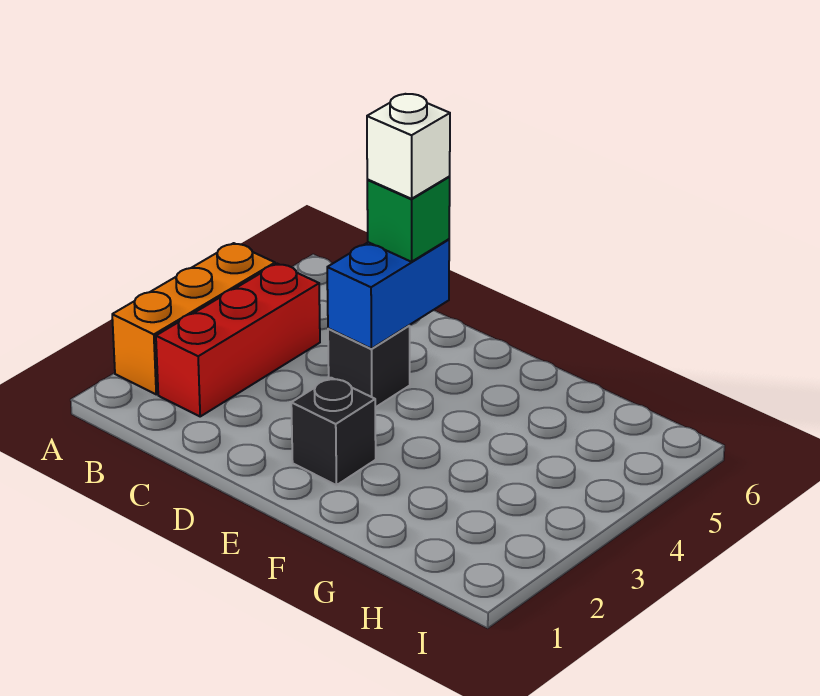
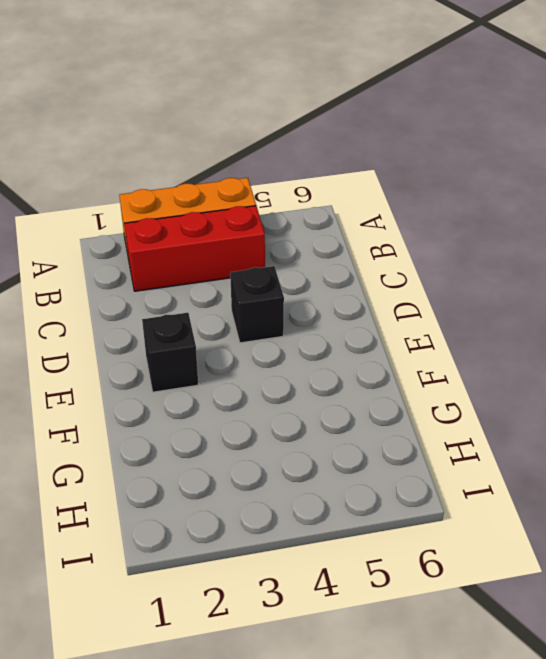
none -> blue 1x2 brick [327,239,449,349]
none -> green 1x1 brick [367,177,450,262]

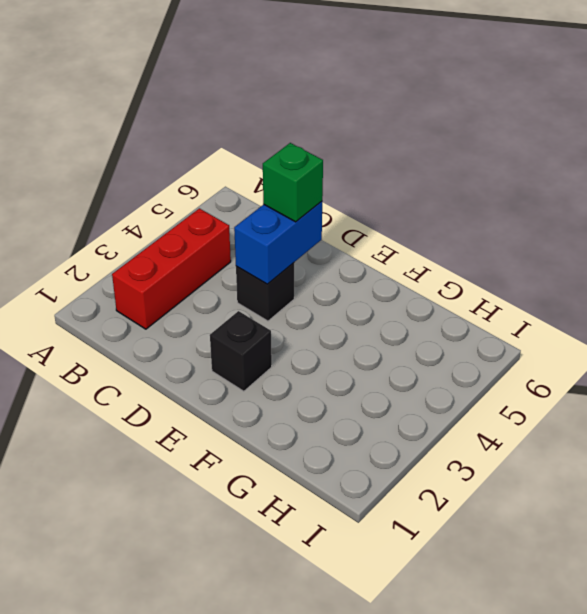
none -> orange 1x3 brick [112,243,275,394]
none -> white 1x1 brick [367,94,450,199]

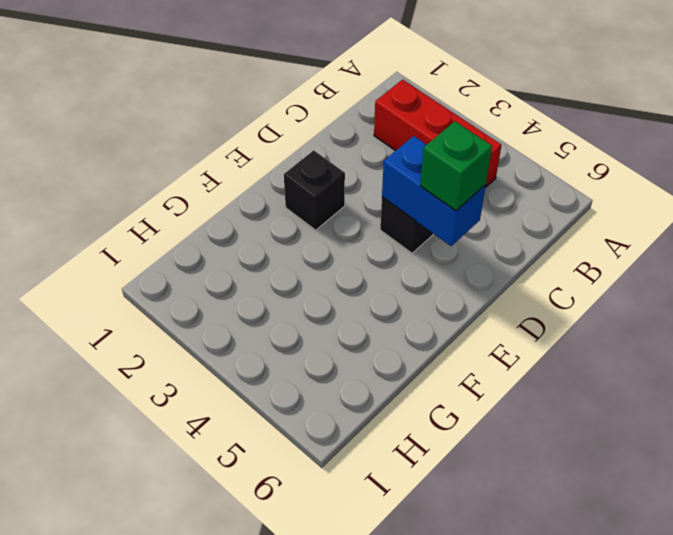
none -> orange 1x3 brick [112,243,275,394]
none -> white 1x1 brick [367,94,450,199]

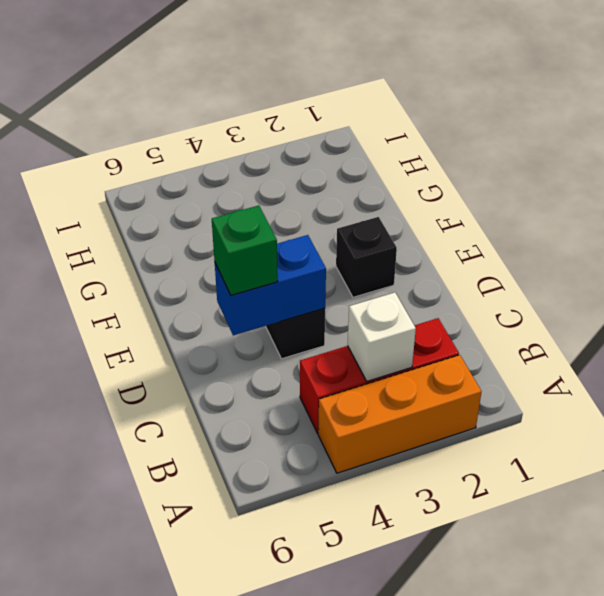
white 1x1 brick [348,292,416,381] -> white 1x1 brick moved to [367,94,450,199]

